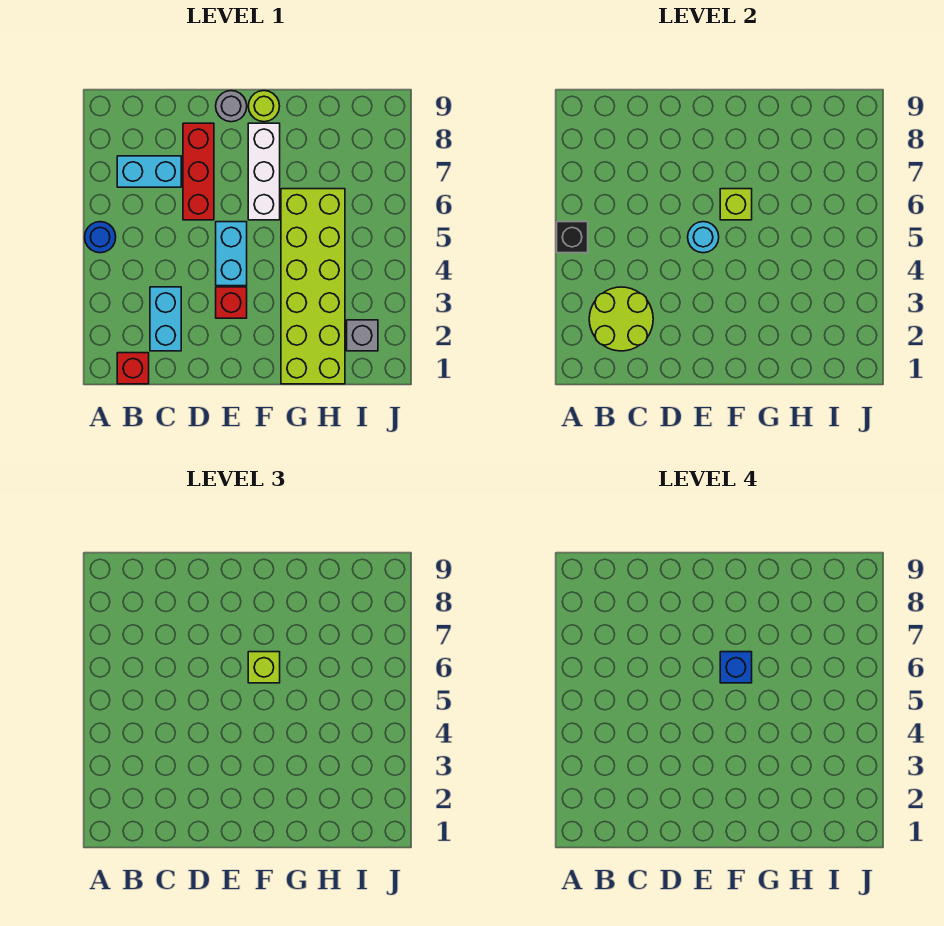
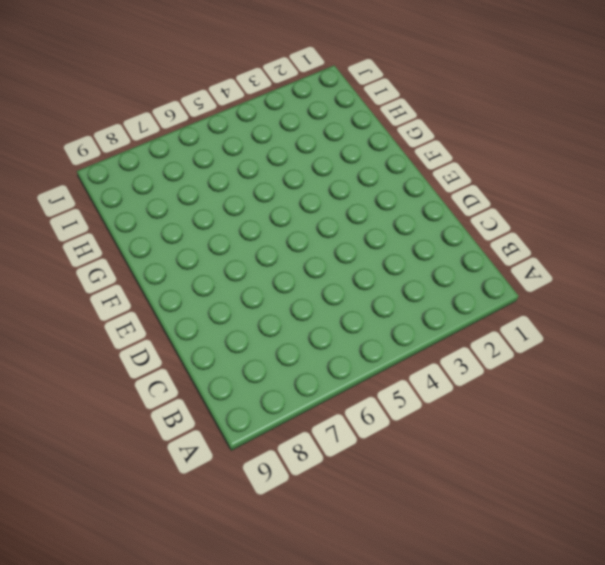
none -> blue 1x1 round brick [85,222,116,253]
none -> red 1x1 brick [117,353,149,384]
none -> cyan 1x2 brick [117,156,181,187]

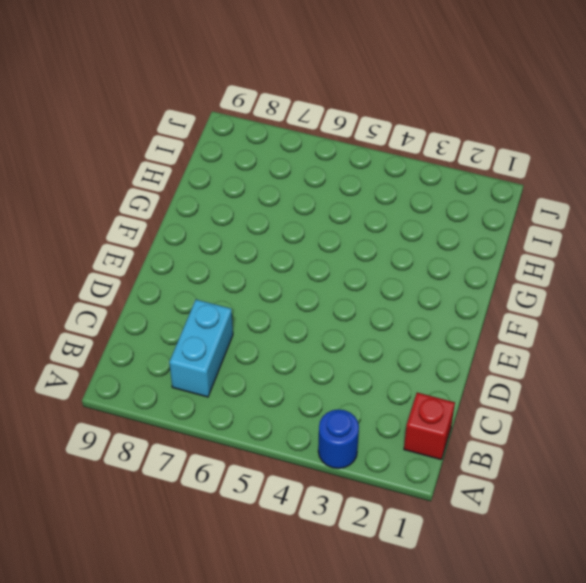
blue 1x1 round brick [318,409,359,468] -> blue 1x1 round brick moved to [85,222,116,253]
none -> cyan 1x2 brick [150,287,181,351]
none -> red 1x3 brick [183,123,214,220]
none -> red 1x1 brick [216,287,247,318]

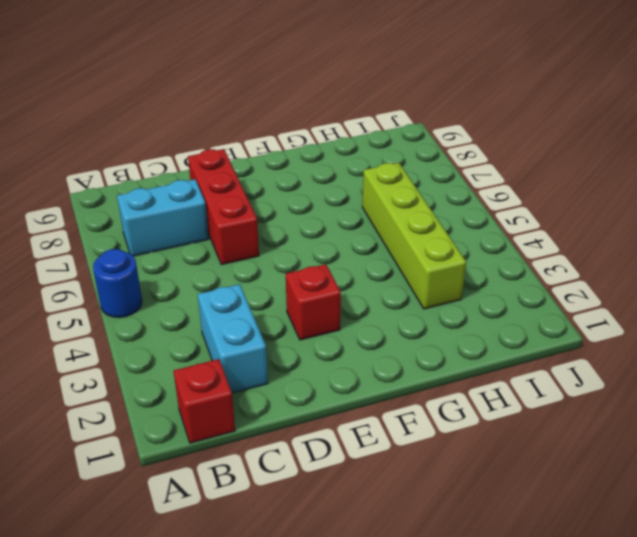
lime 1x4 brick [362,163,466,309] -> lime 2x6 brick [281,189,345,384]
none -> cyan 1x2 brick [216,222,247,286]
none -> grey 1x1 round brick [216,91,247,122]
none -> white 1x3 brick [248,123,280,220]

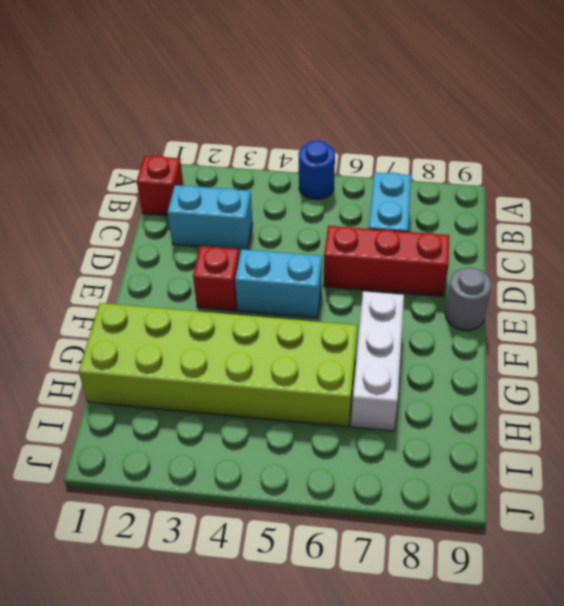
white 1x3 brick [351,291,404,431] -> white 1x3 brick turned to [248,123,280,220]
none -> lime 1x1 round brick [248,91,280,122]
none -> grey 1x1 brick [347,320,378,351]
none -> black 1x1 brick [557,222,588,253]

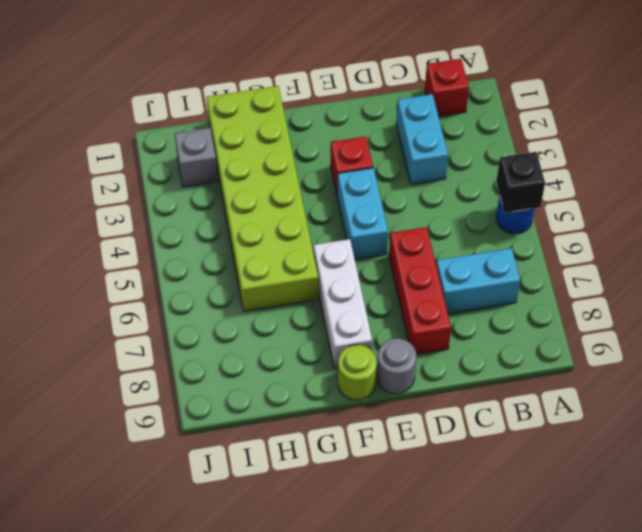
none -> lime 2x2 round brick [589,287,653,351]
none -> cyan 1x1 round brick [688,222,719,253]
none -> lime 1x1 brick [720,189,752,220]

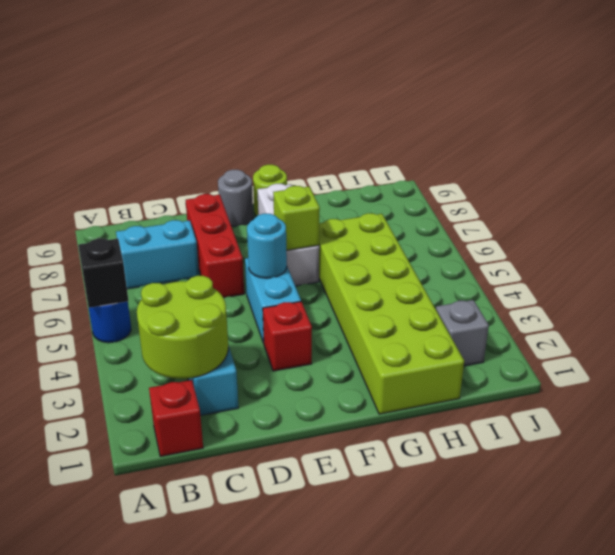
none -> lime 1x1 brick [248,652,280,683]
none -> blue 1x1 brick [720,652,752,683]

